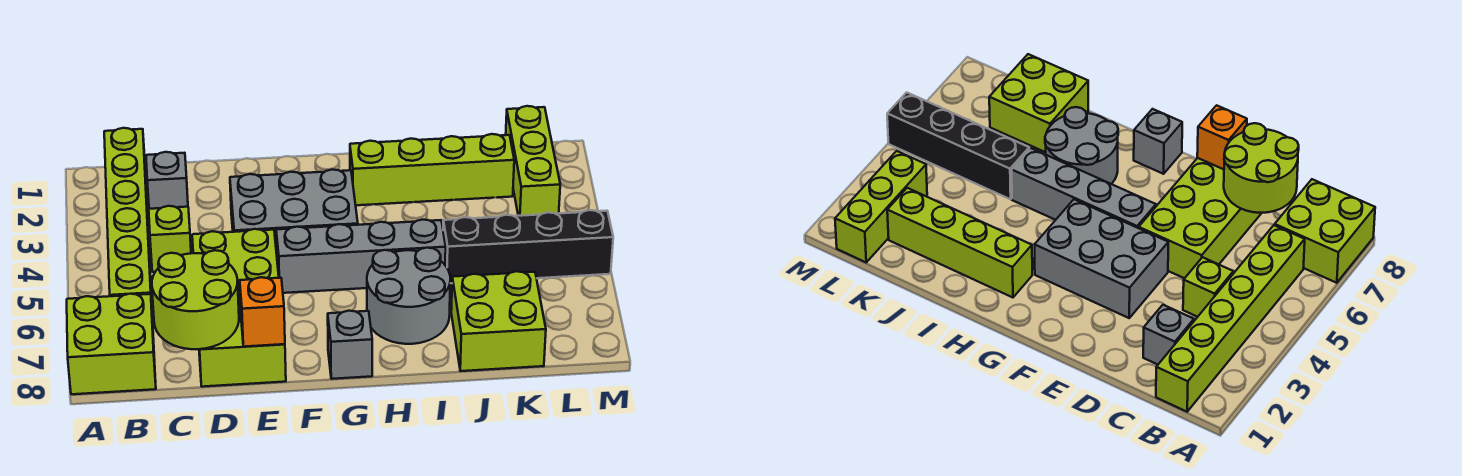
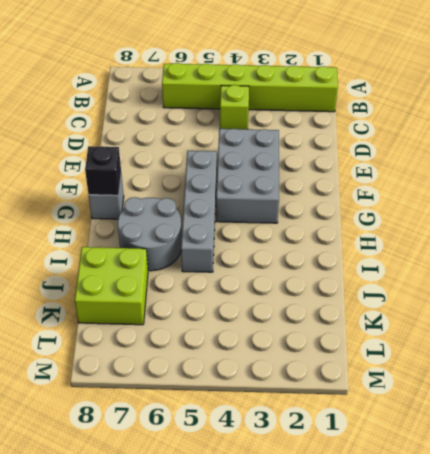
black 1x1 brick [85,146,121,195] -> none
none -> lime 2x2 brick [67,294,156,394]
none -> grey 1x1 brick [146,152,188,209]
none -> lime 2x4 brick [192,229,286,387]

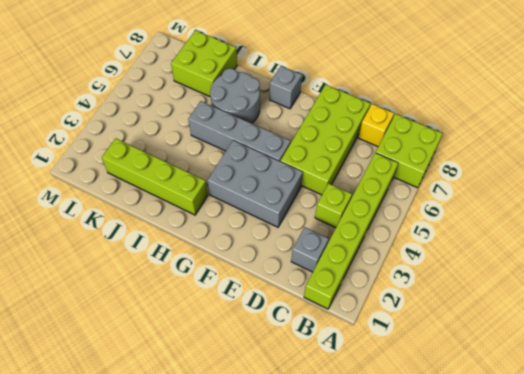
yellow 1x1 brick [358,104,394,147] -> none
none -> black 1x4 brick [443,210,613,283]
none -> lime 1x3 brick [506,106,560,216]
none -> lime 2x2 round brick [152,250,239,349]

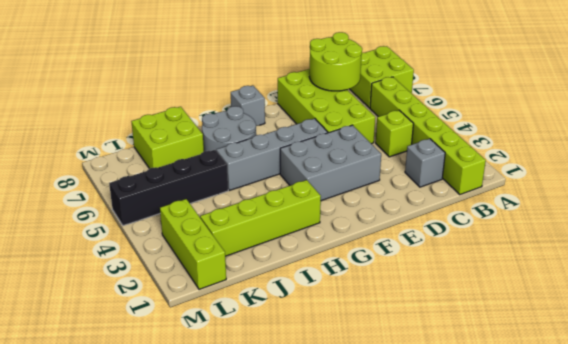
none -> orange 1x1 brick [240,277,285,347]

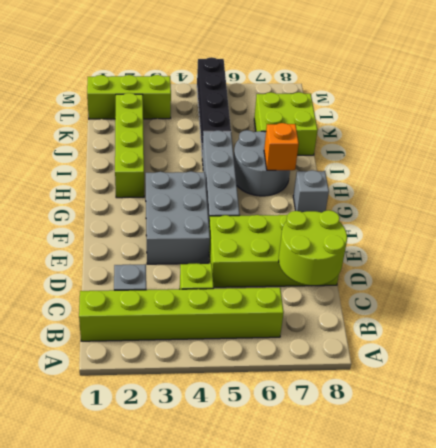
orange 1x1 brick [264,123,299,170] -> orange 1x1 brick moved to [240,277,285,347]
none -> lime 2x2 brick [67,294,156,394]

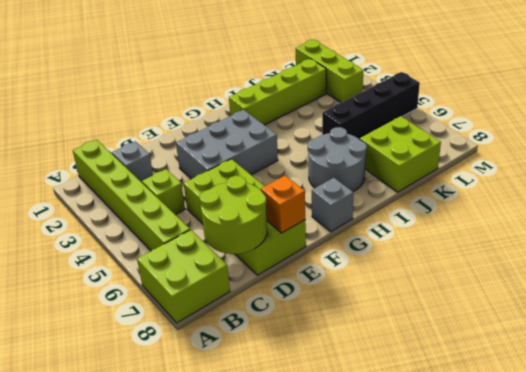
none -> grey 1x4 brick [276,220,446,293]

